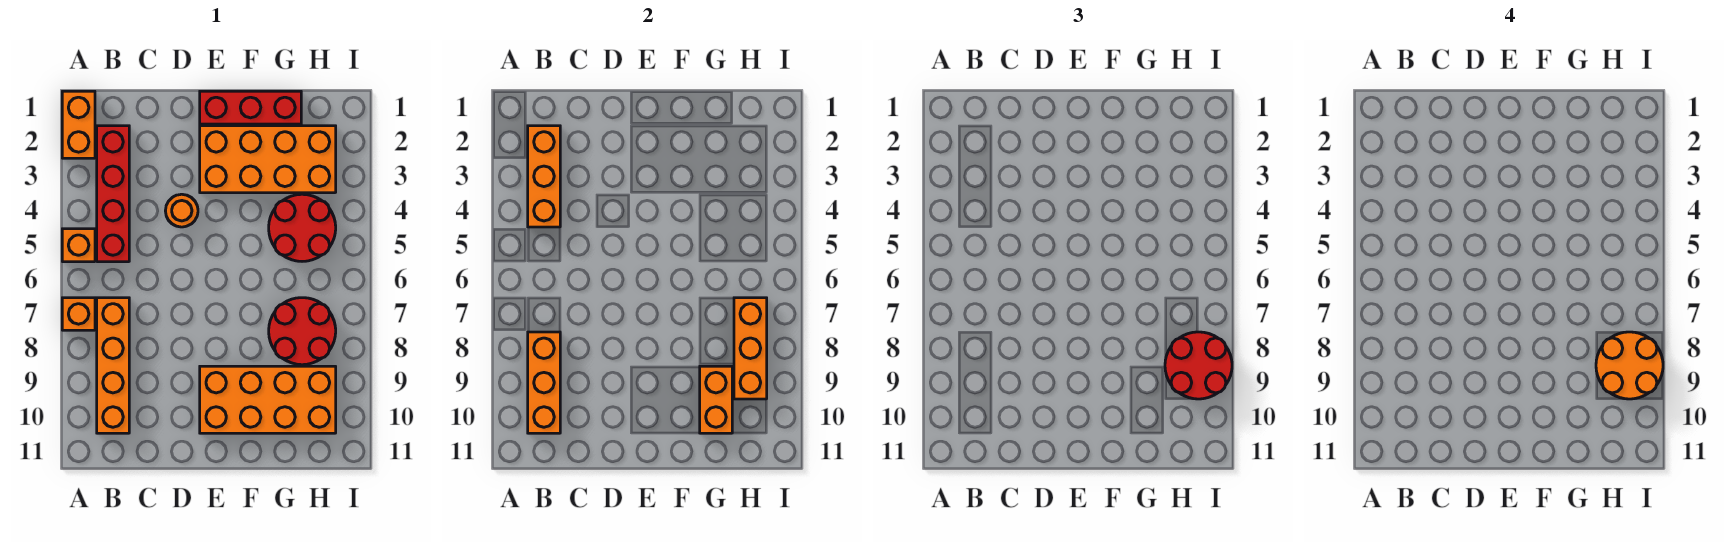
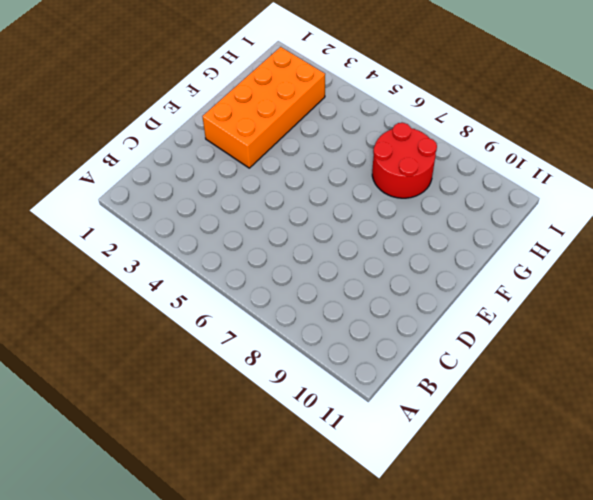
none -> orange 1x2 brick [62,91,95,158]
none -> orange 1x1 brick [62,229,95,262]
none -> orange 1x1 brick [62,298,95,330]

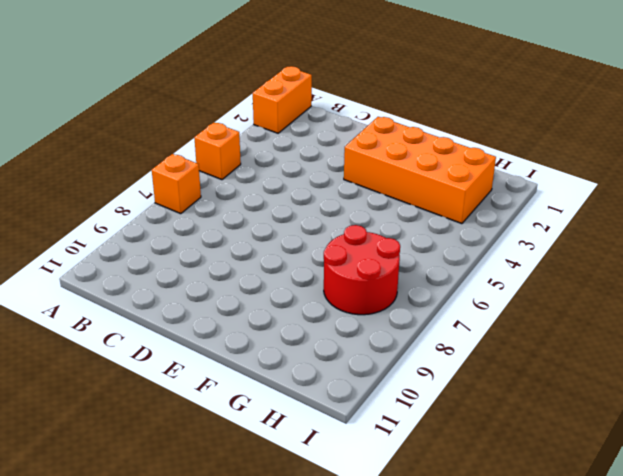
none -> red 1x4 brick [97,126,129,262]
none -> orange 1x4 brick [97,298,129,433]
none -> orange 1x1 round brick [165,194,198,227]

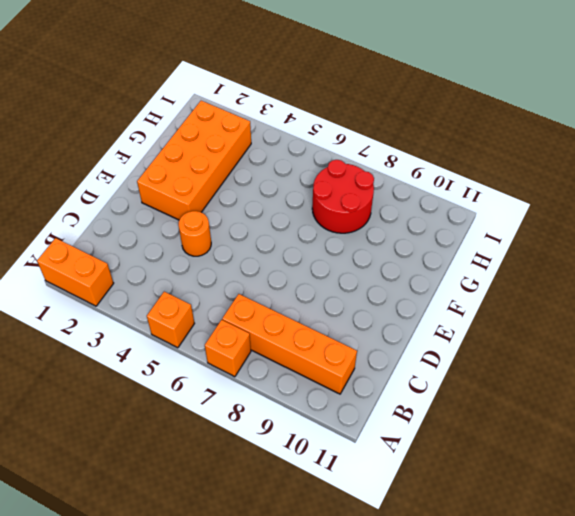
none -> red 1x4 brick [97,126,129,262]
none -> red 1x3 brick [200,91,301,124]
none -> orange 2x4 brick [200,366,336,433]

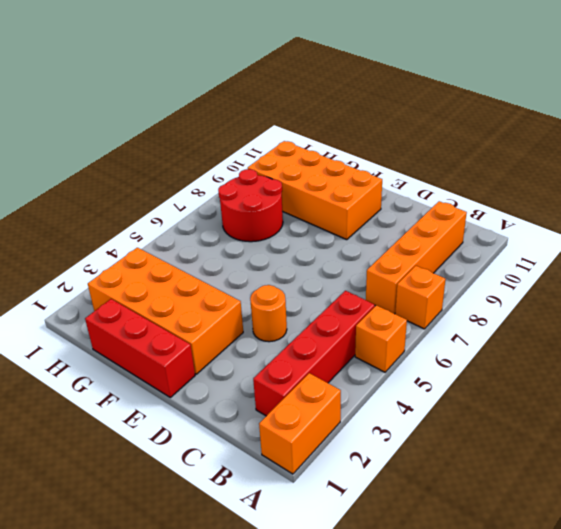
none -> red 2x2 round brick [269,194,336,261]
none -> orange 1x3 brick [528,126,560,227]
none -> orange 1x3 brick [528,332,560,433]

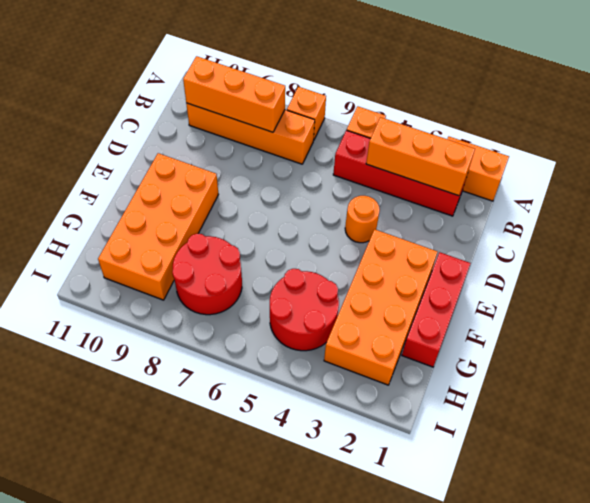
none -> orange 1x2 brick [700,366,732,433]
none -> orange 1x3 brick [734,298,767,399]
none -> red 2x2 round brick [1165,332,1232,399]

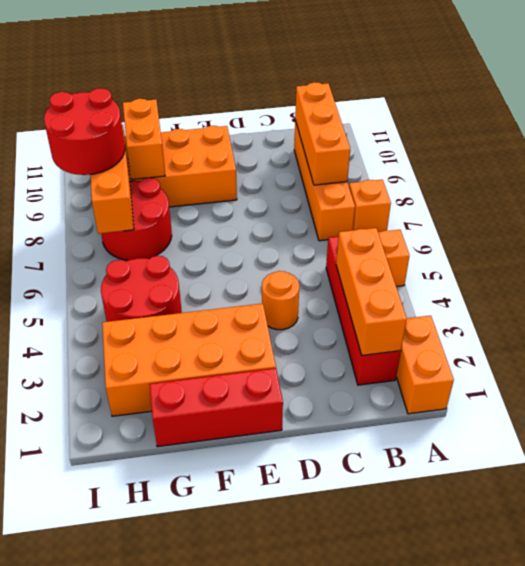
none -> orange 2x2 round brick [1596,332,1663,399]

